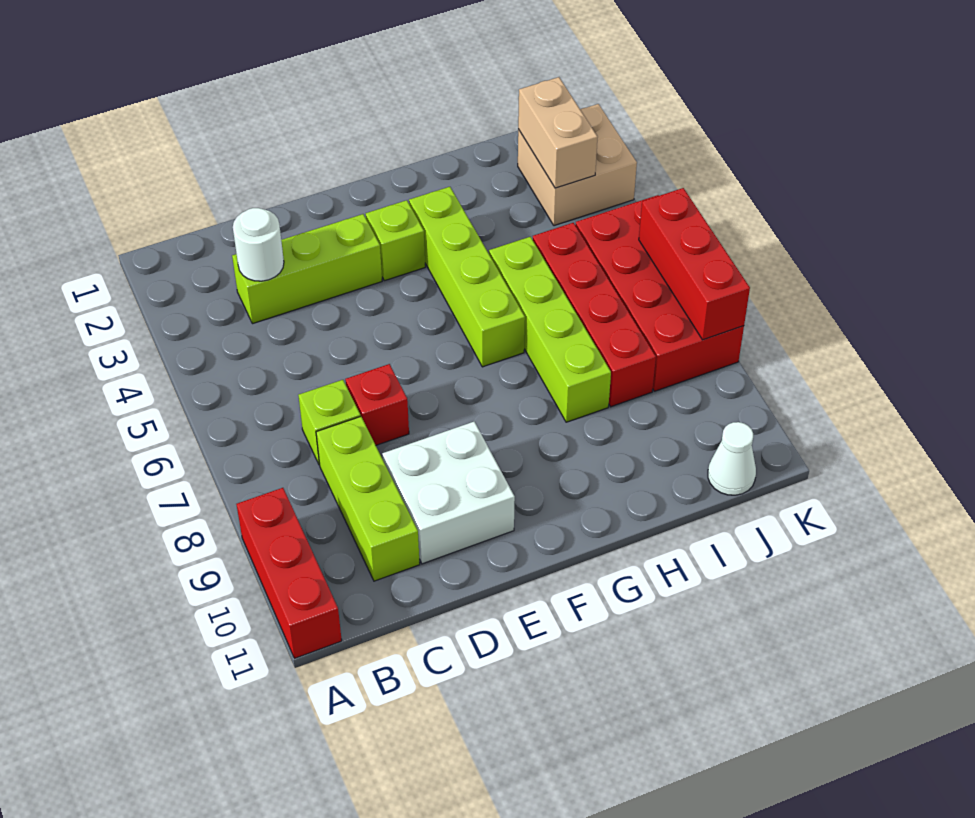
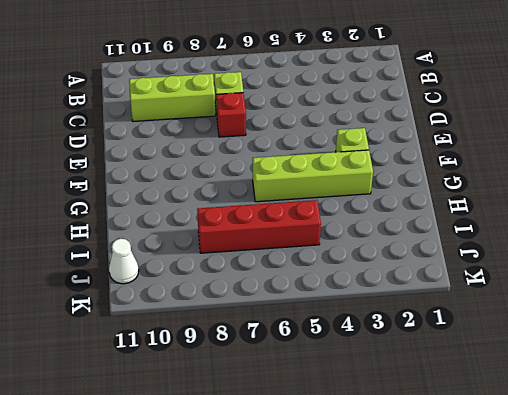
none -> red 1x3 brick [236,488,342,658]
none -> lime 1x3 brick [232,214,382,324]
none -> white 2x2 brick [382,422,515,564]

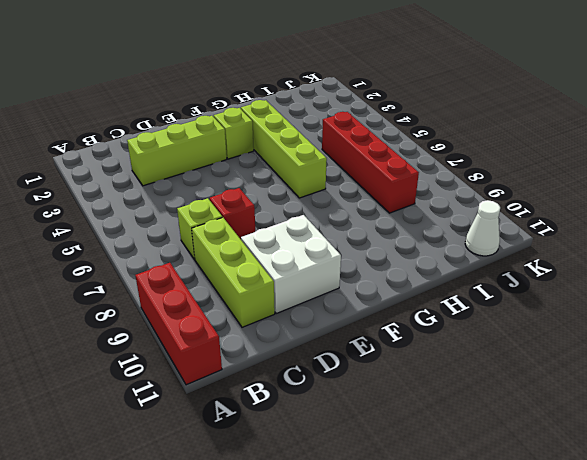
none -> lime 1x4 brick [489,237,611,422]
none -> tan 2x2 brick [518,104,637,226]
none -> red 2x4 brick [575,195,744,391]

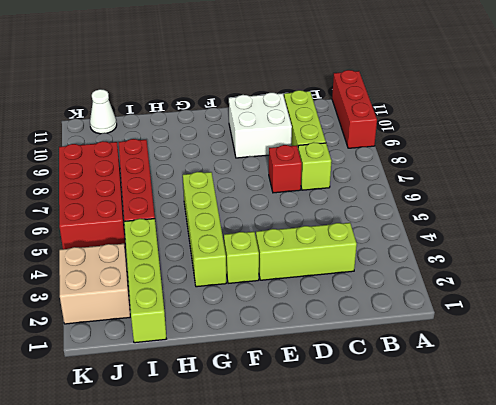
lime 1x4 brick [124,219,166,343] -> lime 1x4 brick moved to [489,237,611,422]
none -> white 1x1 round brick [233,208,284,281]
none -> tan 1x2 brick [518,77,598,188]
none -> red 1x3 brick [639,188,750,340]

